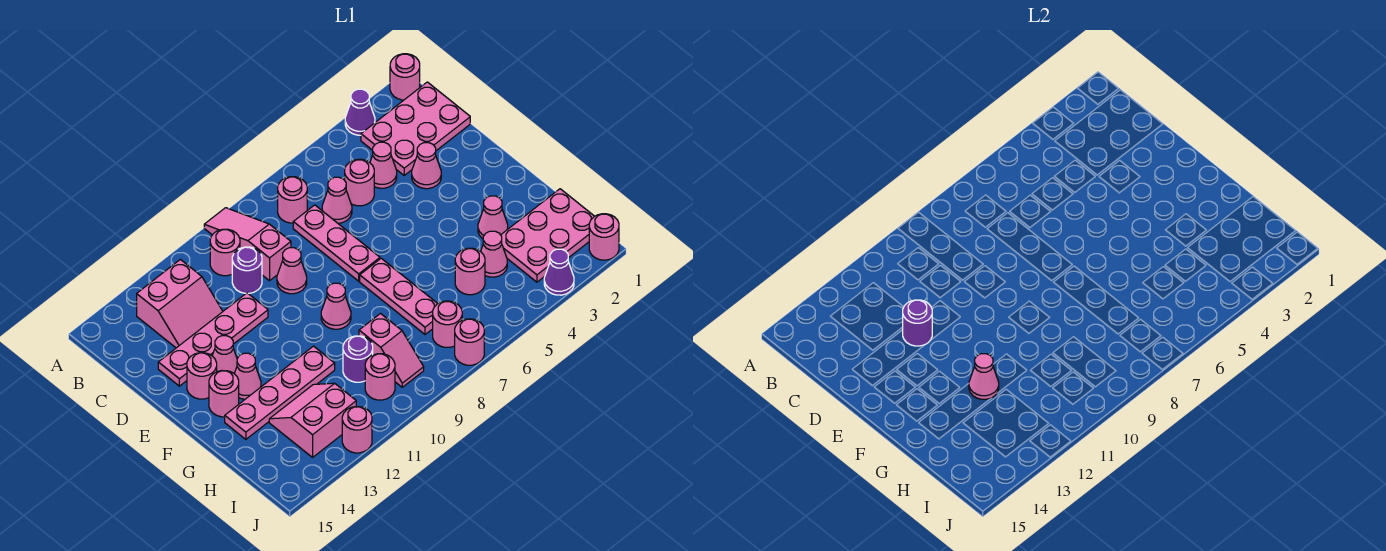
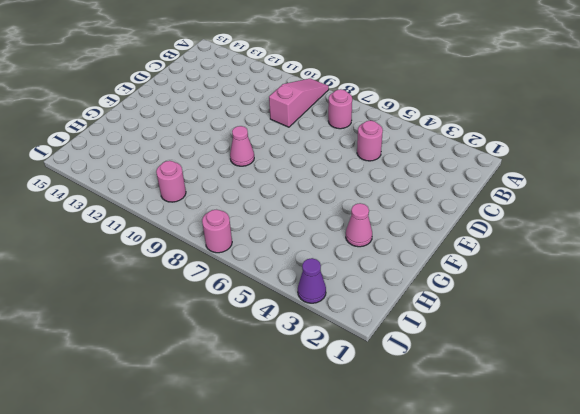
none -> pink 1x1 round brick [390,54,420,100]
none -> purple 1x1 cone [345,89,375,135]
none -> pink 2x3 plate [361,82,470,175]
none -> pink 1x1 round brick [210,229,240,276]

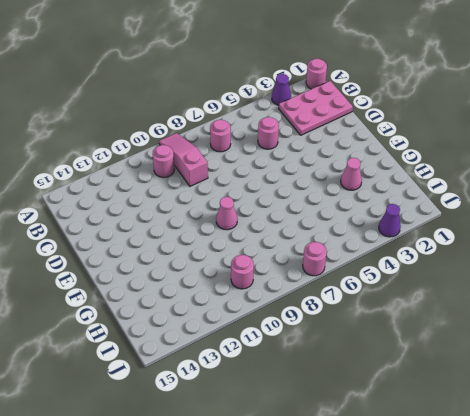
none -> pink 2x2 slope [137,259,223,348]
none -> pink 1x1 cone [370,142,397,188]
none -> pink 1x1 cone [322,177,352,223]
none -> pink 1x3 plate [293,205,380,281]

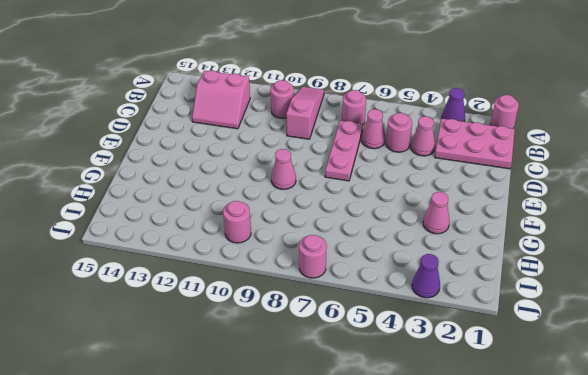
none -> purple 1x1 round brick [232,247,262,293]
none -> pink 1x1 cone [412,143,441,189]
none -> pink 1x1 cone [277,248,307,294]
none -> pink 1x4 plate [158,293,268,386]

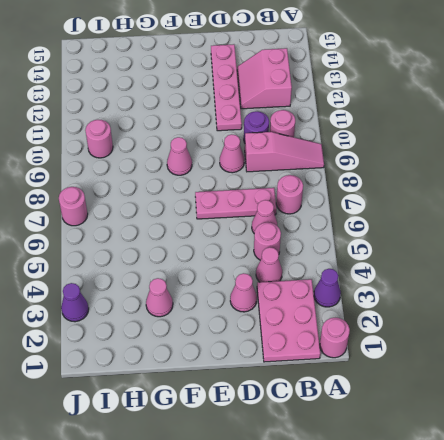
none -> pink 1x1 cone [212,336,237,373]
none -> pink 1x1 round brick [187,353,217,399]
none -> pink 1x3 plate [360,258,438,334]
none -> pink 1x1 cone [234,353,261,399]

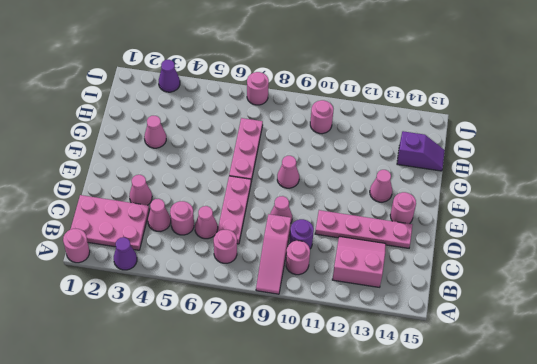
purple 1x2 slope [397,131,445,171] -> none
none -> pink 1x1 cone [212,336,237,373]
none -> pink 1x1 round brick [209,371,239,417]
none -> pink 1x4 plate [225,346,335,439]
none -> pink 2x3 plate [501,189,594,282]

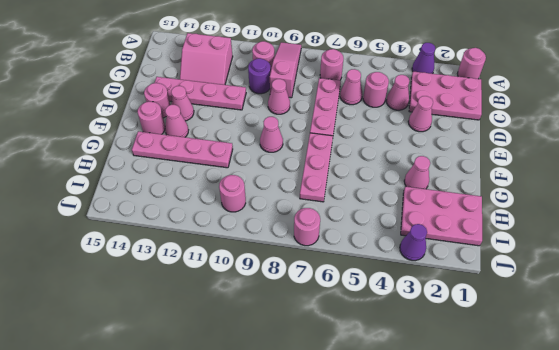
none -> pink 1x1 cone [481,231,507,277]
none -> pink 1x1 round brick [455,248,485,295]
none -> pink 1x2 slope [359,314,424,387]
none -> purple 1x1 round brick [343,336,373,382]

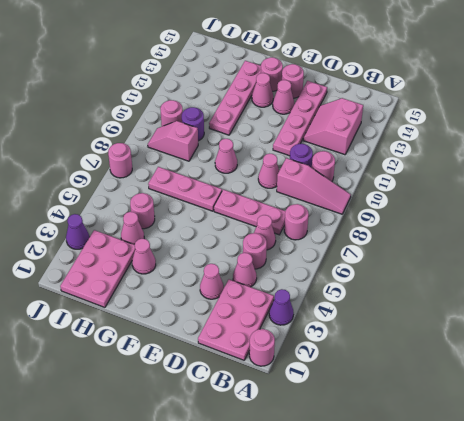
none -> pink 2x2 slope [269,383,356,457]
none -> pink 1x1 round brick [433,301,462,347]
none -> pink 1x1 round brick [589,214,619,260]
none -> pink 1x1 round brick [342,407,372,453]

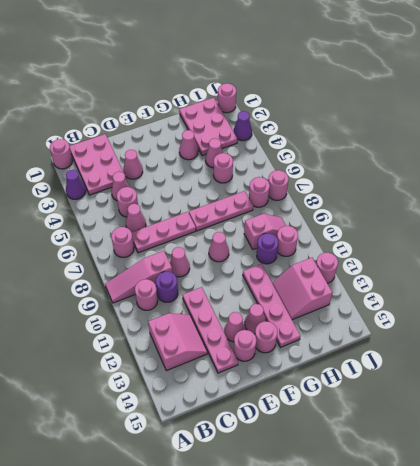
none -> purple 1x1 round brick [903,300,932,346]
none -> pink 1x1 cone [969,354,999,399]

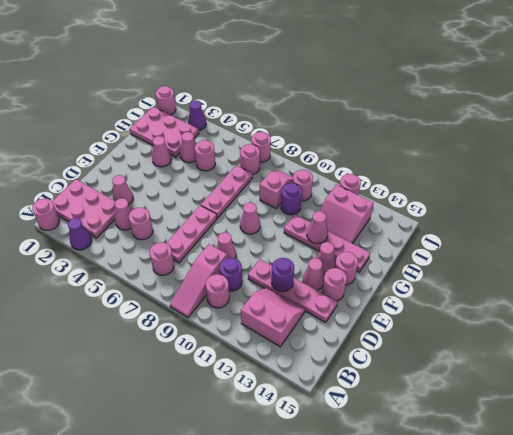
none -> pink 1x1 cone [322,177,352,223]

